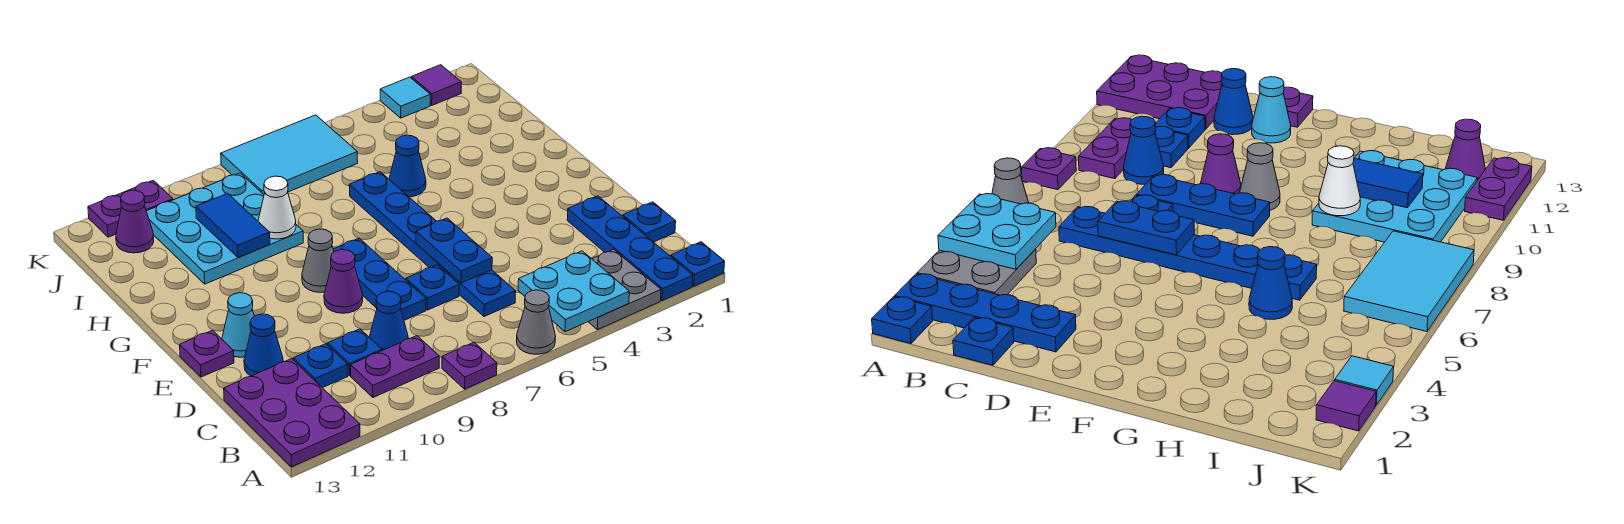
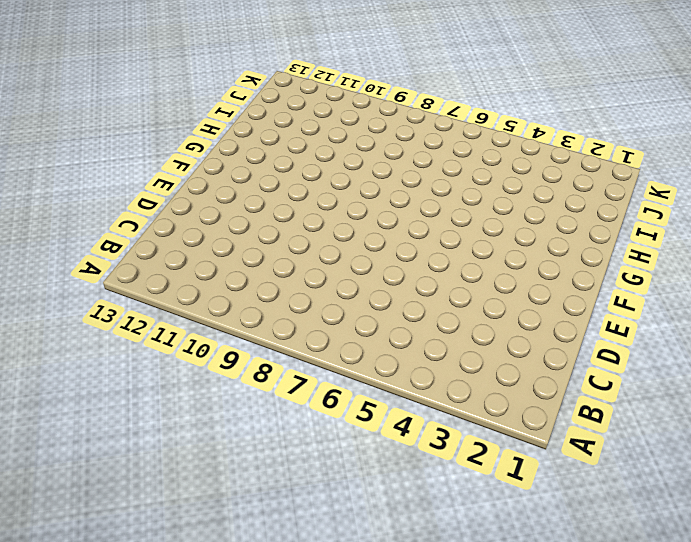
none -> blue 1x1 plate [671,242,725,286]
none -> blue 1x4 plate [567,196,693,301]
none -> grey 2x2 plate [588,249,661,330]
none -> grey 1x1 cone [517,290,556,354]

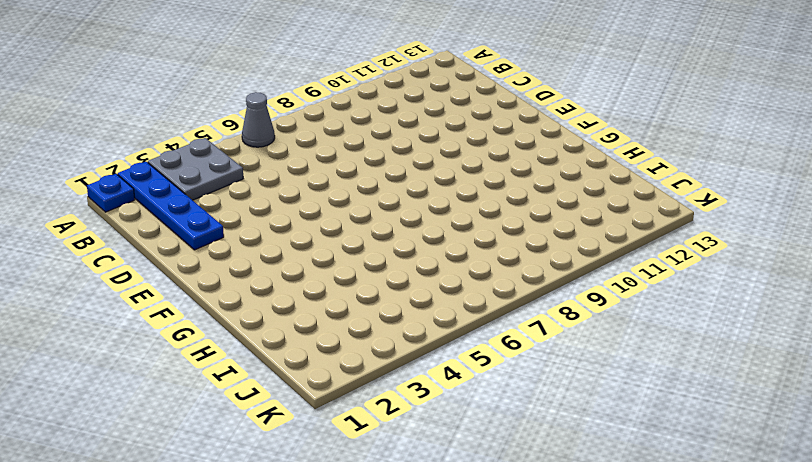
none -> purple 1x1 plate [442,342,497,389]
none -> purple 2x3 plate [224,359,360,467]
none -> purple 1x2 plate [351,336,439,397]
none -> blue 1x1 plate [623,202,676,242]

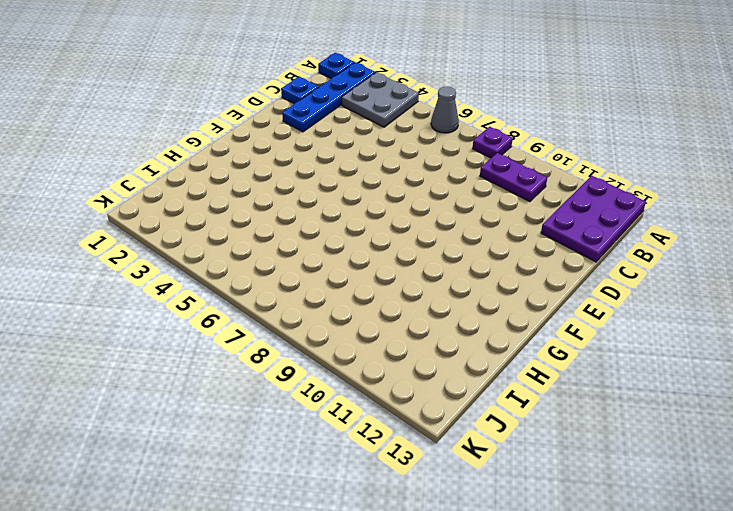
none -> blue 1x6 plate [349,172,516,317]
none -> blue 1x1 cone [369,291,408,351]
none -> blue 1x1 plate [328,329,382,375]
none -> blue 1x1 plate [293,344,348,388]

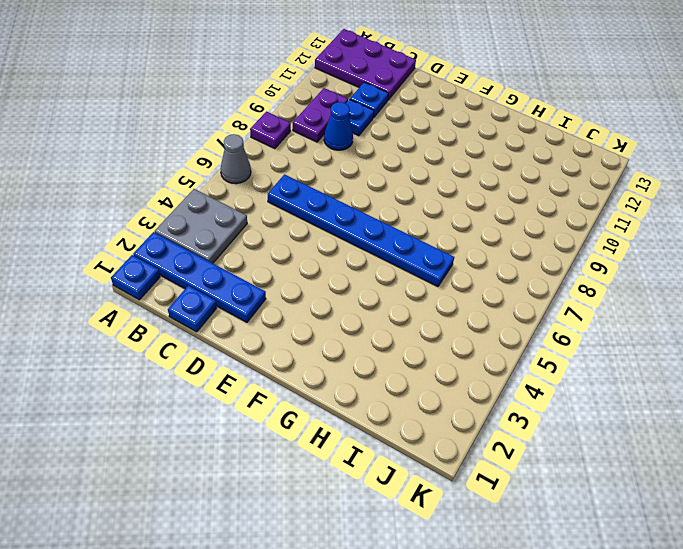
none -> blue 1x1 plate [406,265,459,310]
none -> blue 1x3 plate [333,238,426,320]
none -> blue 1x1 cone [244,314,283,376]
none -> purple 1x1 cone [324,250,363,313]

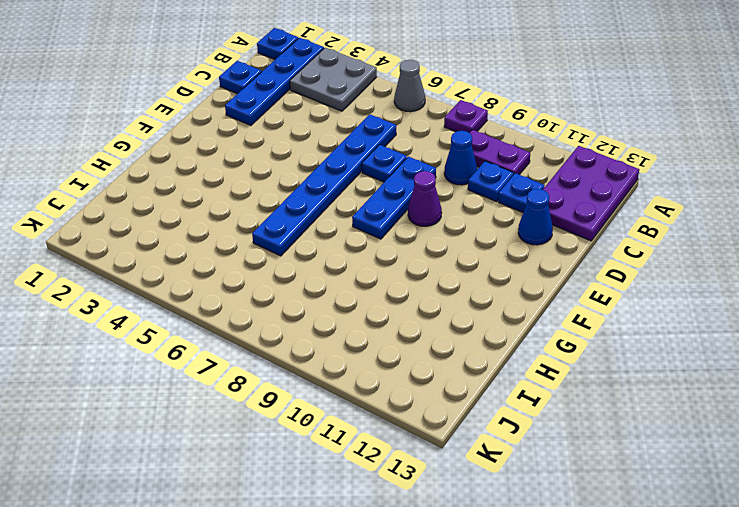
none -> cyan 1x1 cone [222,293,254,357]
none -> purple 1x1 plate [180,330,234,377]
none -> grey 1x1 cone [302,229,334,293]
none -> blue 1x1 cone [389,135,426,197]

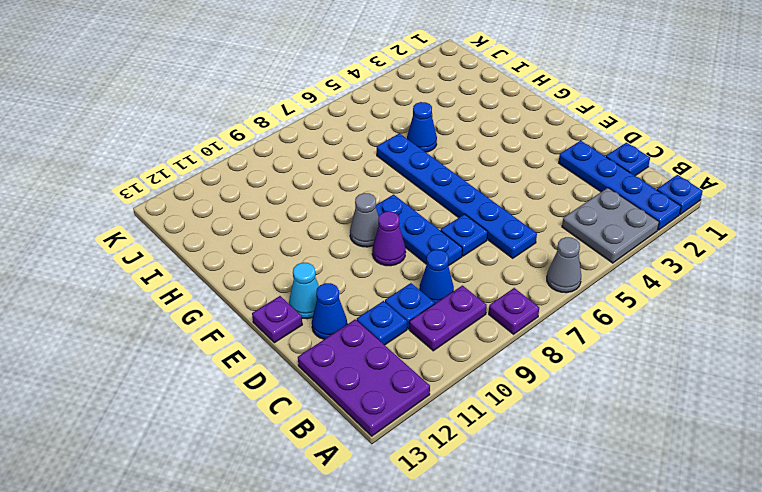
none -> cyan 3x3 plate [146,173,303,284]
none -> cyan 2x3 tile [221,115,358,194]
none -> purple 1x1 cone [116,190,154,253]
none -> purple 1x1 tile [411,65,461,105]

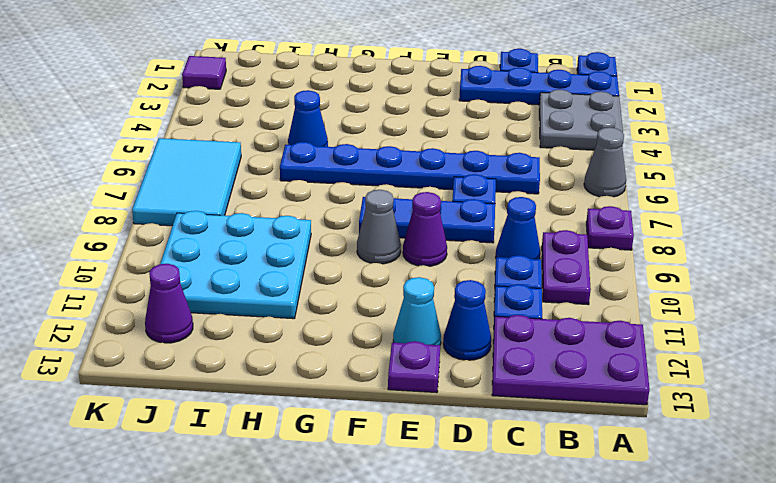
none -> cyan 1x1 tile [380,77,430,118]
none -> purple 1x2 plate [88,180,173,237]
none -> cyan 2x2 plate [518,251,629,332]
none -> blue 1x2 plate [416,218,492,283]

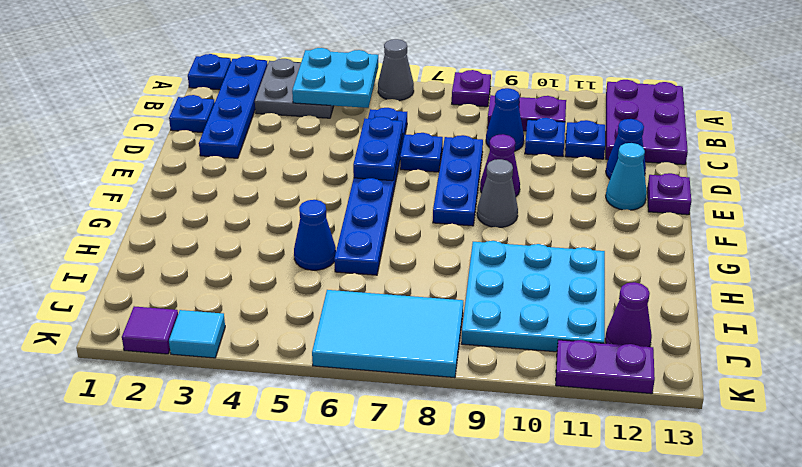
none -> white 1x1 cone [258,176,296,239]
none -> blue 1x2 tile [196,193,270,257]

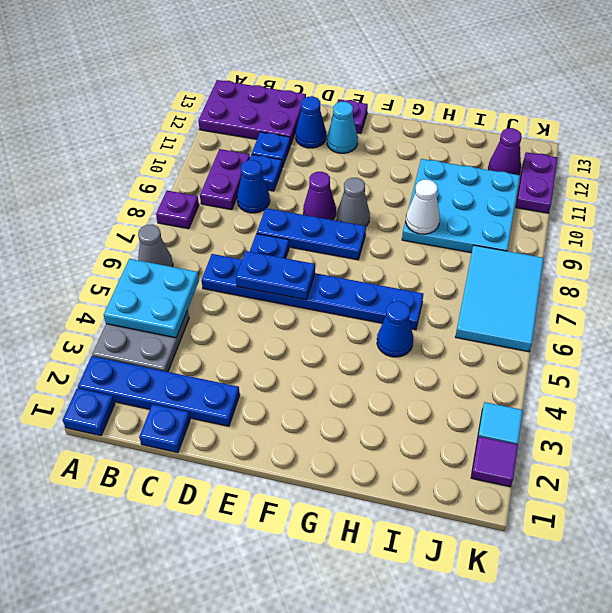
none -> blue 1x2 tile [196,193,270,257]

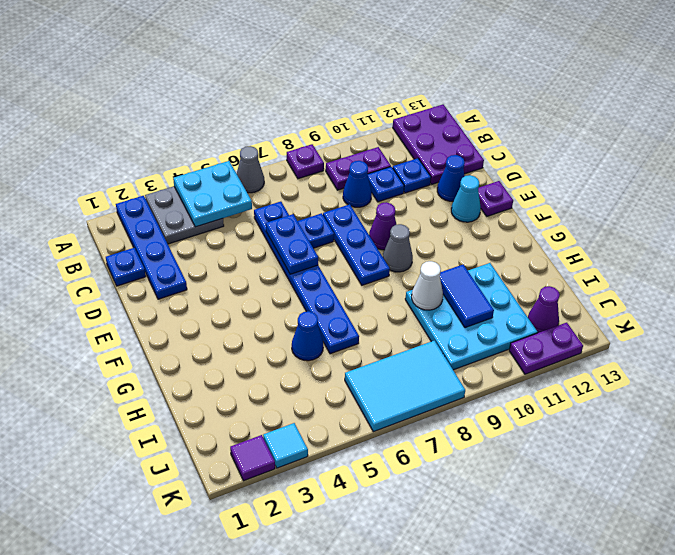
none -> blue 1x1 plate [671,242,725,286]

